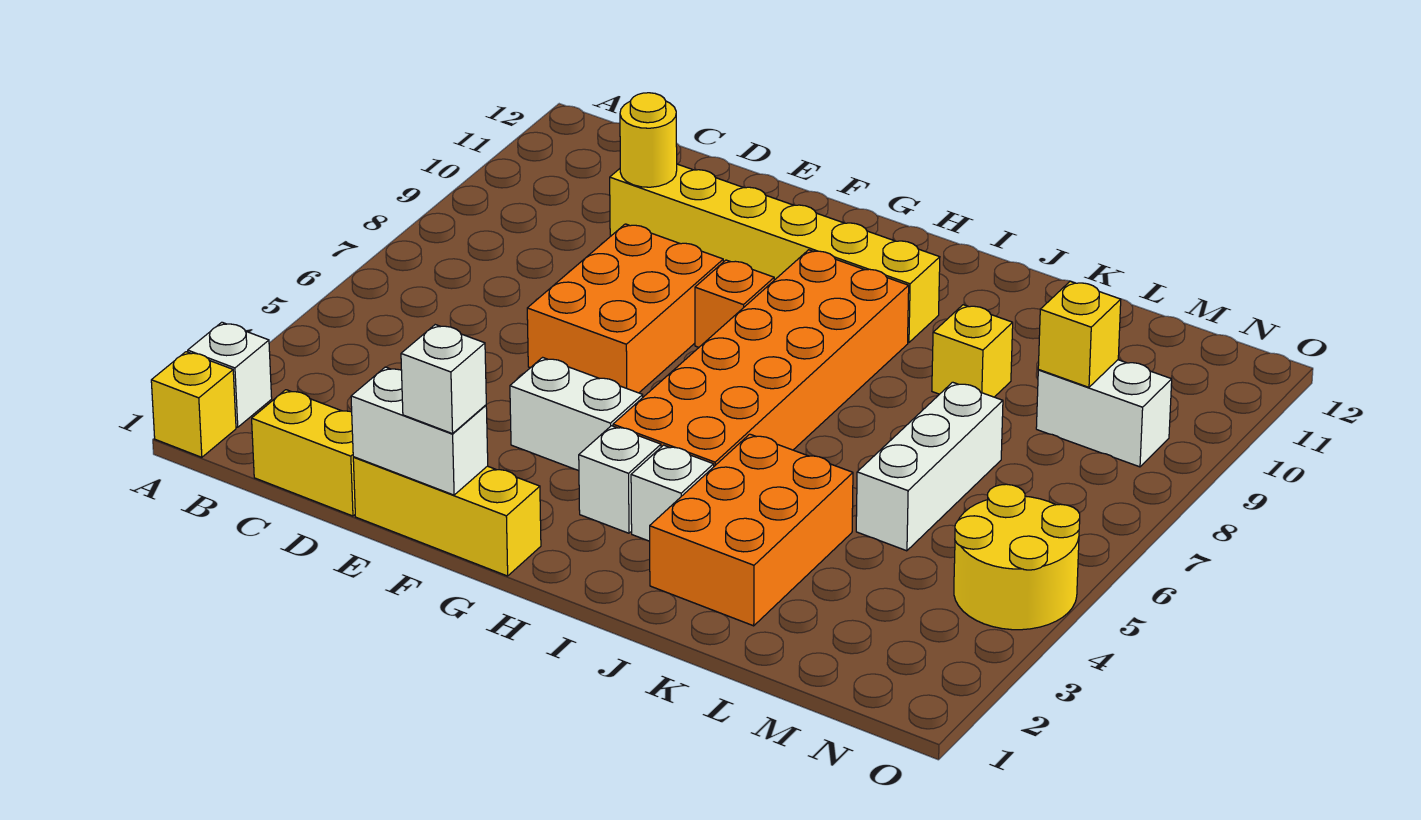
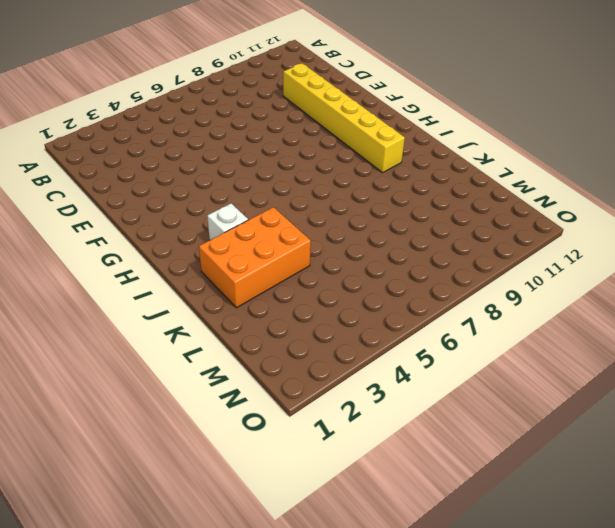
none -> yellow 1x1 brick [151,352,236,457]
none -> white 1x1 brick [188,322,272,427]
none -> yellow 1x2 brick [252,390,355,516]

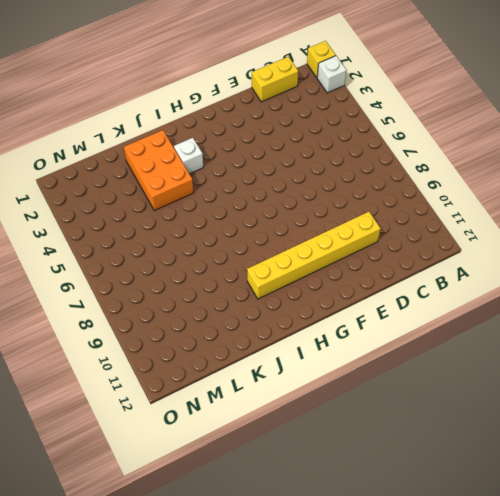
none -> yellow 1x3 brick [353,457,541,576]
none -> orange 2x3 brick [527,224,723,393]
none -> white 1x2 brick [510,357,643,471]

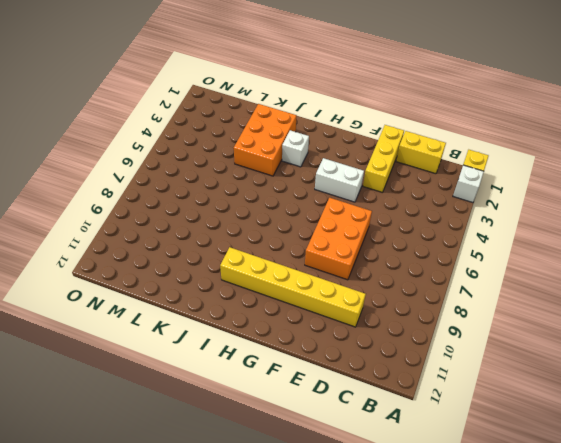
yellow 1x3 brick [363,125,404,192] -> yellow 1x3 brick turned to [353,457,541,576]
none -> orange 1x1 brick [695,260,774,347]
none -> white 1x1 brick [579,426,661,533]
none -> orange 2x6 brick [613,250,909,466]

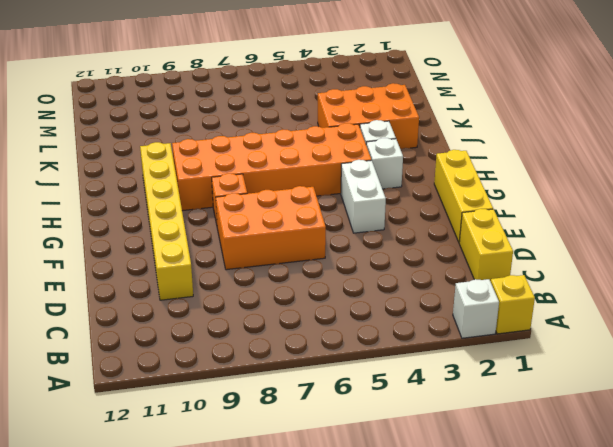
none -> yellow 1x1 brick [932,305,1013,397]
none -> white 1x3 brick [856,382,1003,551]
none -> white 1x2 brick [1036,360,1172,467]

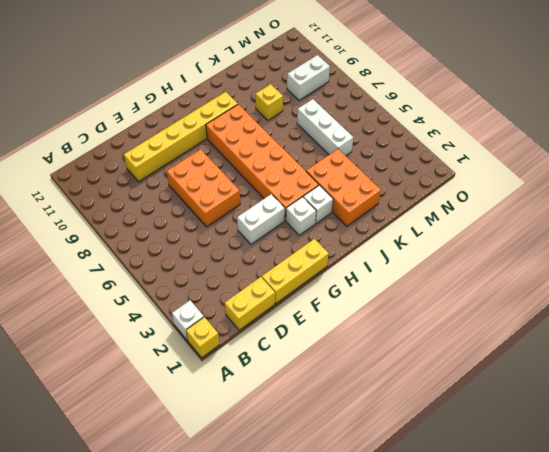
none -> orange 1x1 brick [695,260,774,347]
none -> yellow 2x2 round brick [954,484,1080,630]
none -> yellow 1x1 round brick [620,93,677,187]

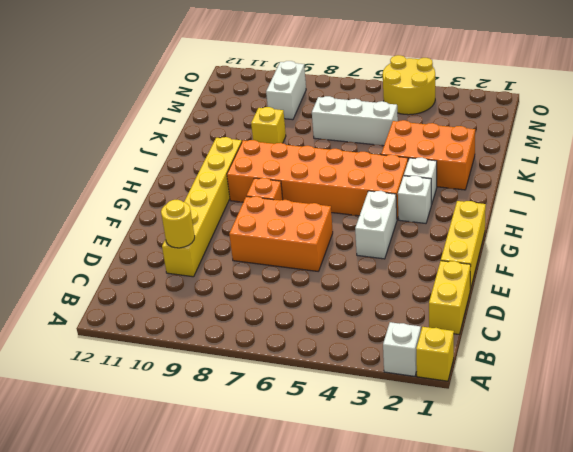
none -> white 1x2 brick [351,367,488,495]
none -> yellow 1x1 brick [1038,281,1121,387]
none -> white 1x1 brick [401,325,486,434]

